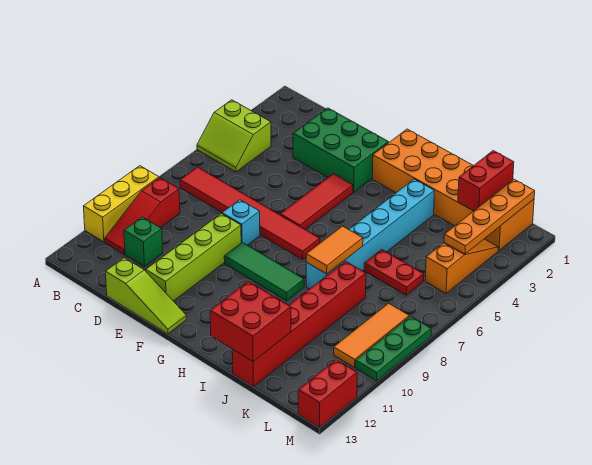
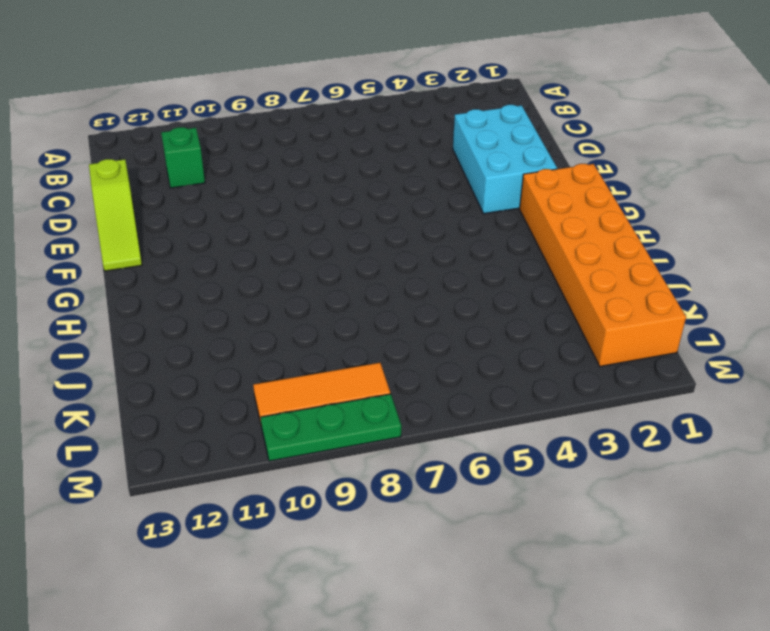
cyan 2x3 brick [453,105,557,214] -> green 2x3 brick [293,108,389,192]
none -> lime 2x2 slope [197,100,271,172]
none -> yellow 1x3 brick [83,166,159,242]
none -> red 1x6 tile [180,167,320,259]

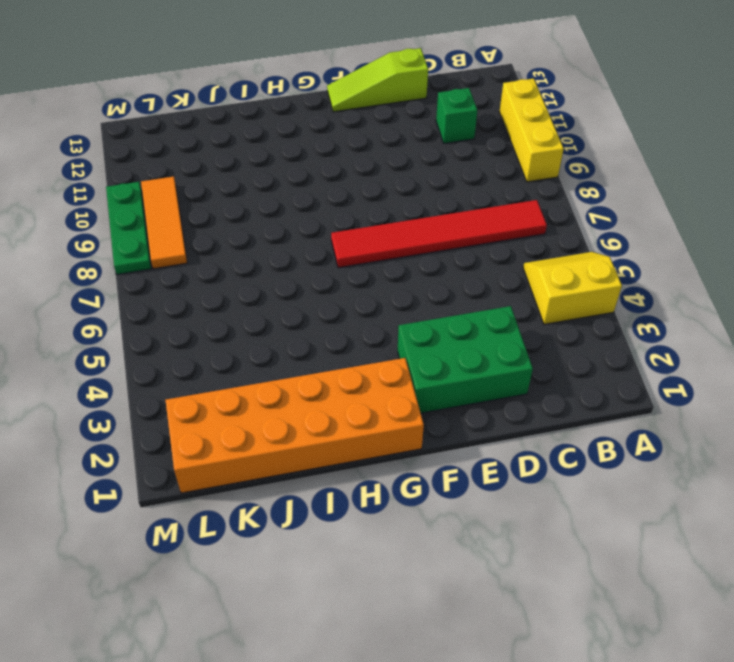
yellow 2x2 slope [523,252,622,324] -> lime 2x2 slope [197,100,271,172]
none -> red 1x3 slope [105,178,180,254]
none -> cyan 1x1 brick [222,200,260,245]
none -> lime 1x4 brick [146,214,241,301]

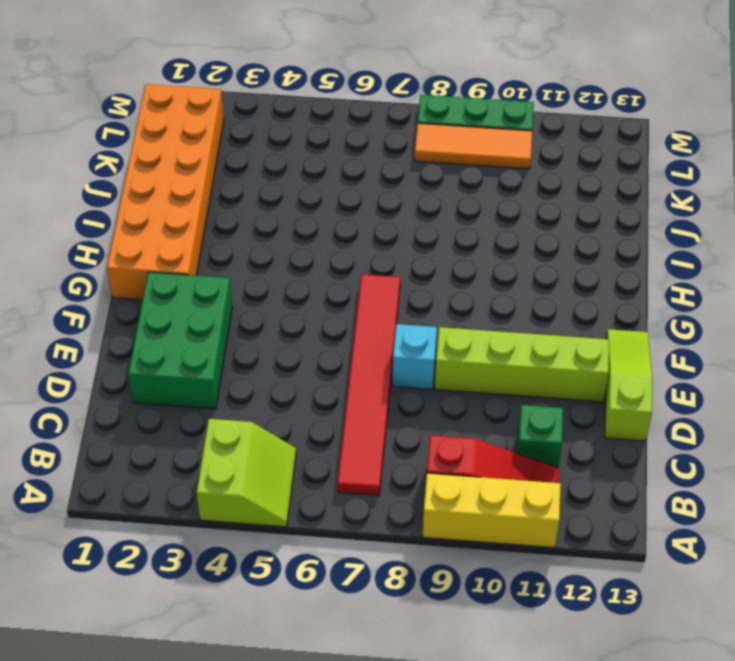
none -> red 1x3 tile [280,174,353,229]
none -> green 1x3 tile [224,242,304,301]
none -> cyan 1x6 brick [306,179,434,289]

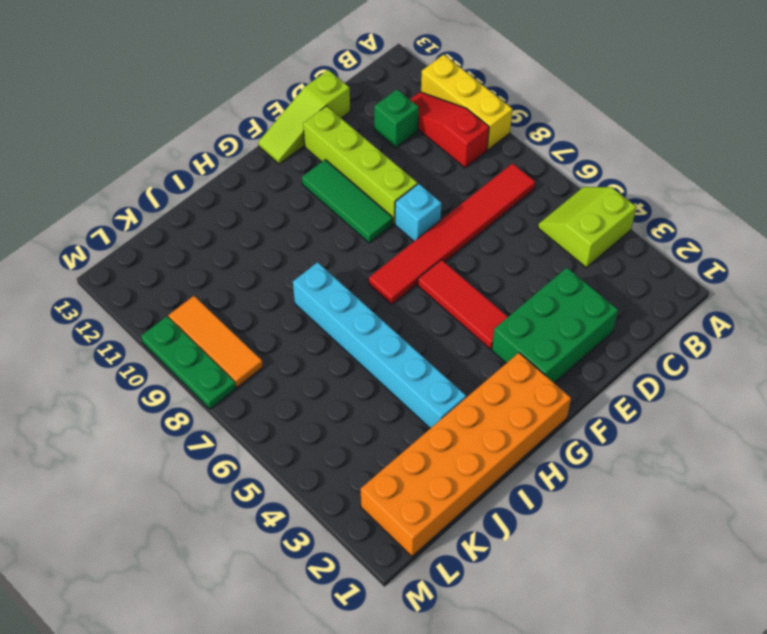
green 1x3 tile [302,160,393,243] -> green 1x3 tile turned to [224,242,304,301]
none -> red 1x2 plate [364,249,424,295]
none -> red 1x6 brick [232,261,366,387]
none -> orange 1x3 slope [425,239,498,293]

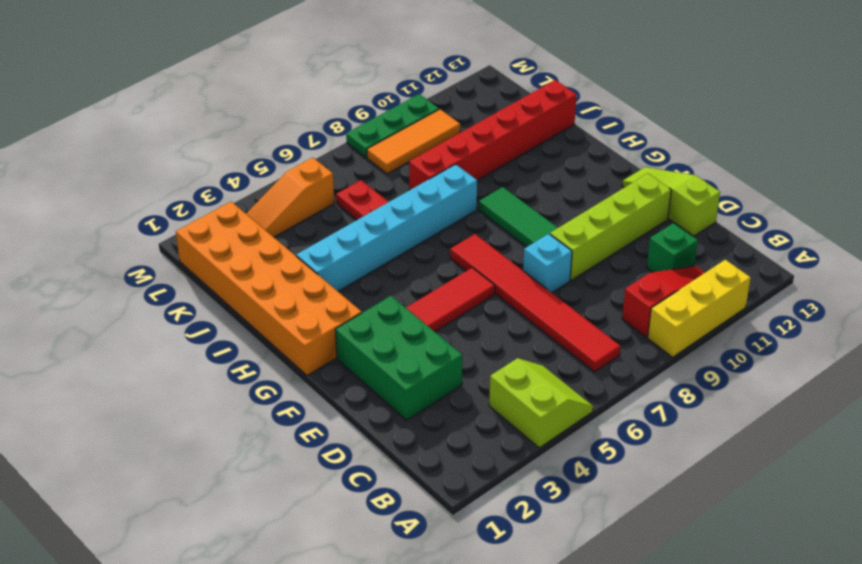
none -> red 1x2 brick [298,360,357,427]
none -> orange 1x2 tile [306,226,363,274]
none -> red 2x2 brick [210,281,291,361]

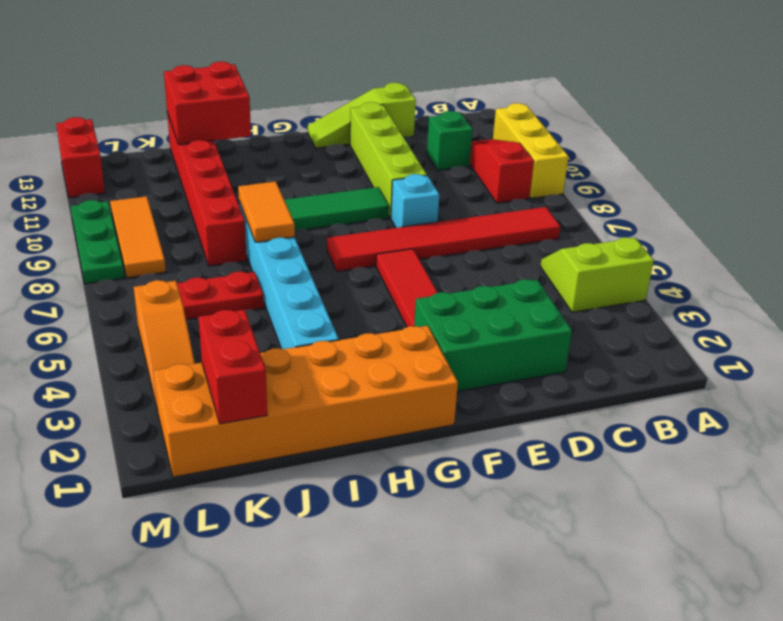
none -> orange 1x4 plate [444,179,535,254]

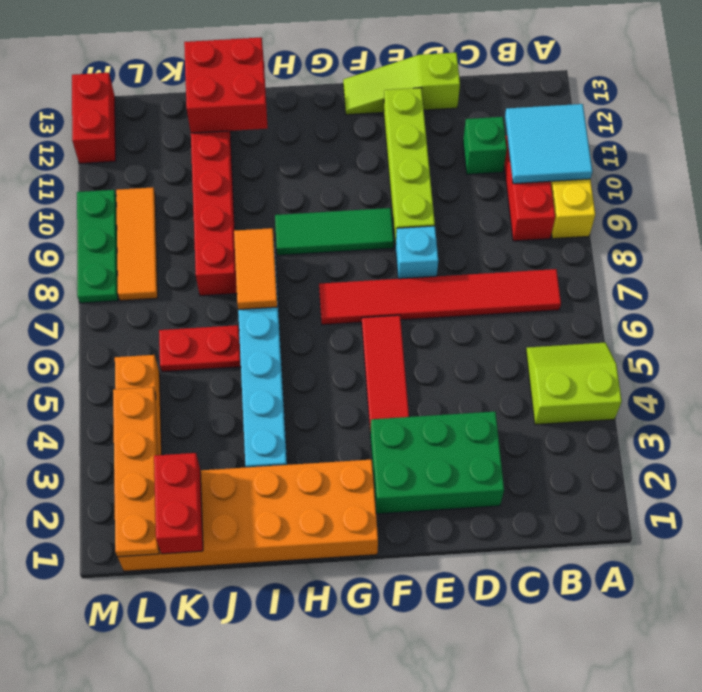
cyan 2x2 tile [505,104,592,184] -> none

